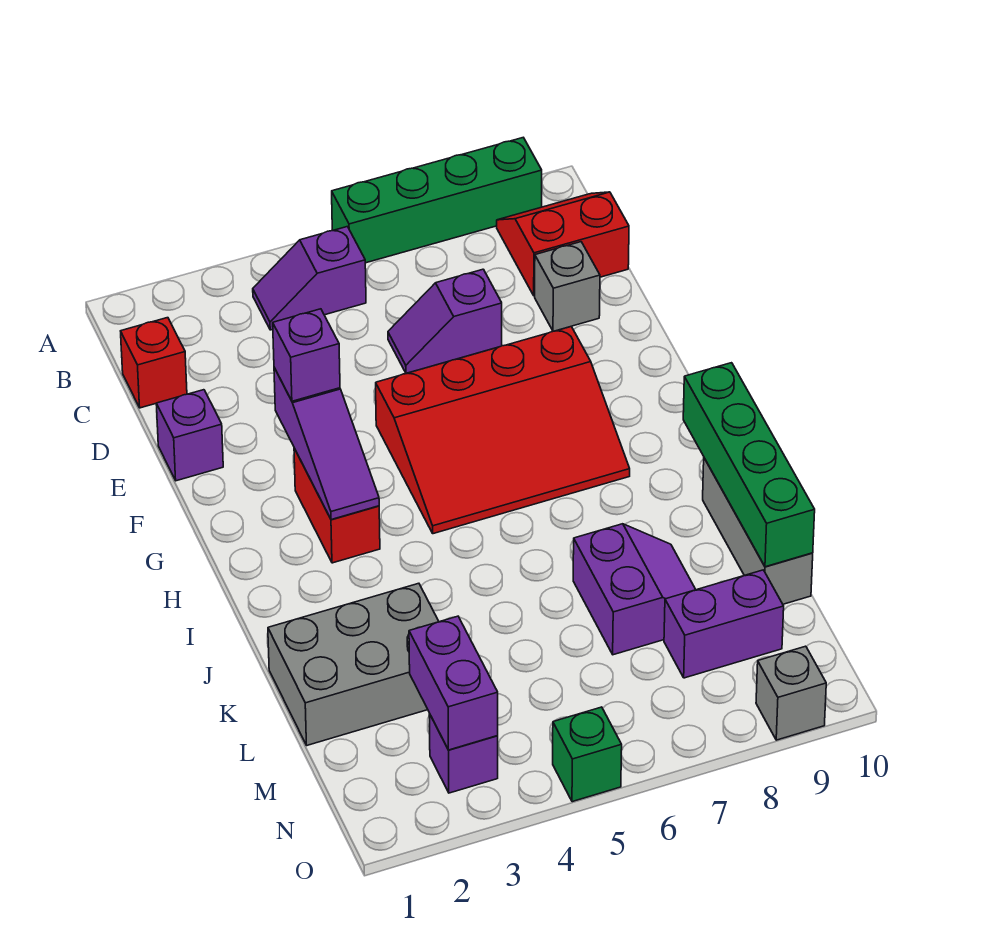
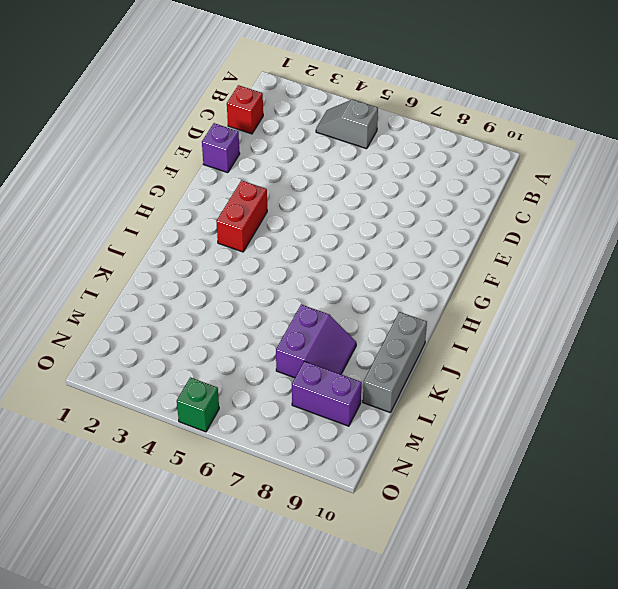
grey 1x2 slope [316,99,378,149] -> purple 1x2 slope [253,227,366,330]
none -> green 1x4 brick [332,138,542,263]
none -> red 2x2 slope [497,192,629,296]
none -> purple 1x2 slope [388,269,502,373]

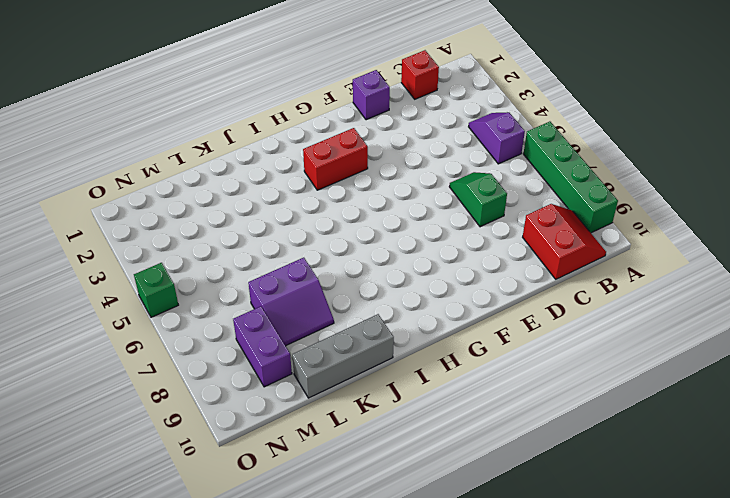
green 1x2 slope [449,172,507,227] -> purple 1x2 slope [388,269,502,373]
none -> grey 1x1 brick [535,242,600,331]
none -> red 3x4 slope [376,326,630,534]
none -> grey 2x3 brick [268,583,439,745]

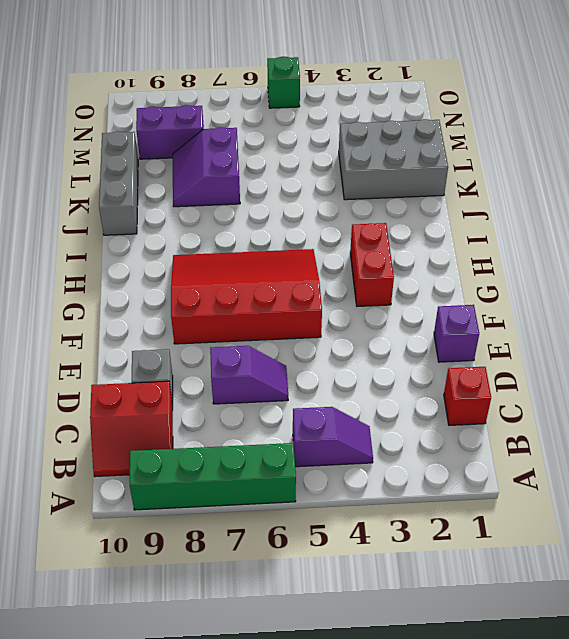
none -> purple 1x1 brick [429,714,498,793]
none -> grey 1x1 brick [756,646,826,740]
none -> purple 1x3 slope [274,368,379,520]

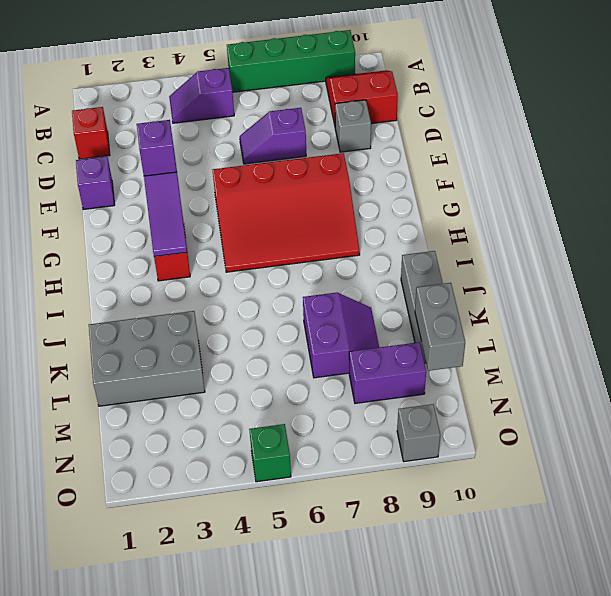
grey 1x2 brick [415,283,465,371] -> green 1x4 brick [683,363,815,567]
none -> purple 1x1 brick [429,714,498,793]
none -> purple 1x2 brick [409,616,498,750]

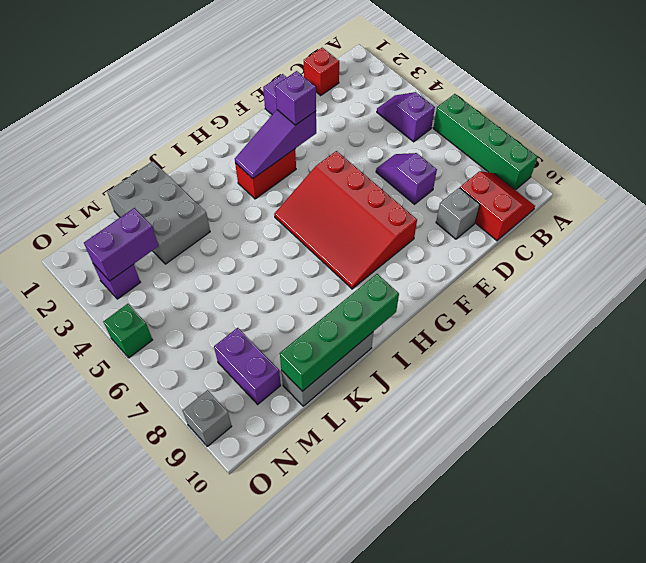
none -> purple 2x2 slope [573,524,696,655]

